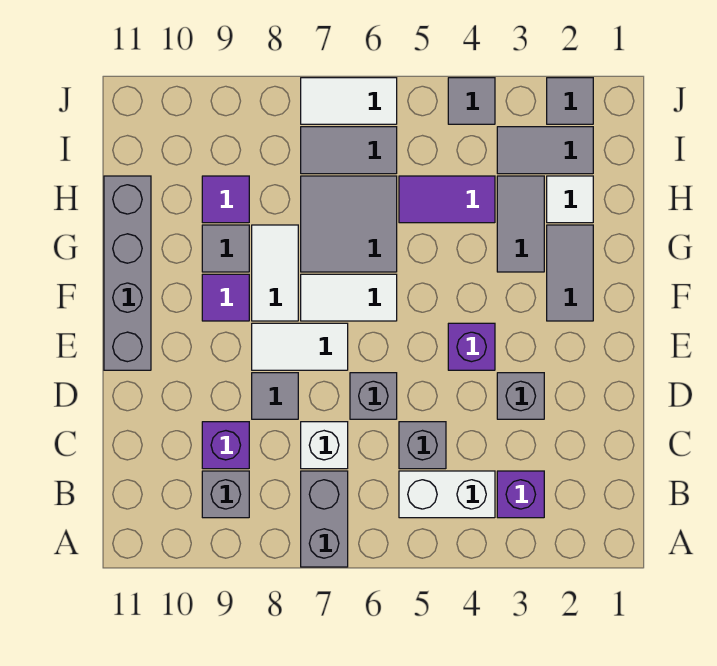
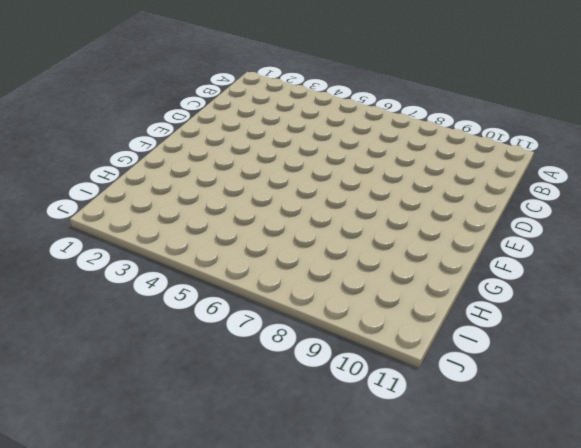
none -> grey 1x2 brick [301,471,348,567]
none -> purple 1x1 brick [497,471,544,518]
none -> white 1x2 brick [399,471,495,518]

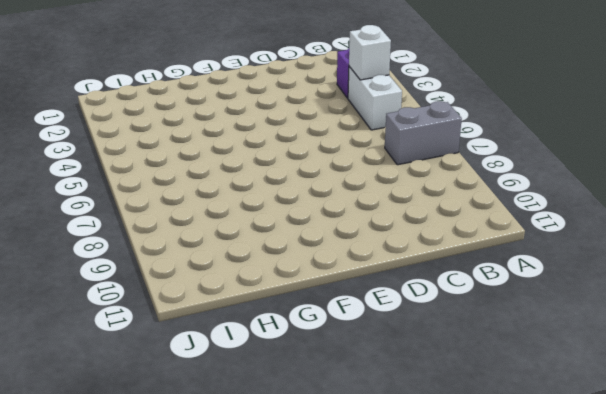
white 1x1 brick [349,25,391,80] -> white 1x1 brick moved to [301,422,348,469]
none -> grey 1x1 brick [202,471,249,518]
none -> grey 1x1 brick [399,422,446,469]
none -> purple 1x1 brick [202,422,249,469]

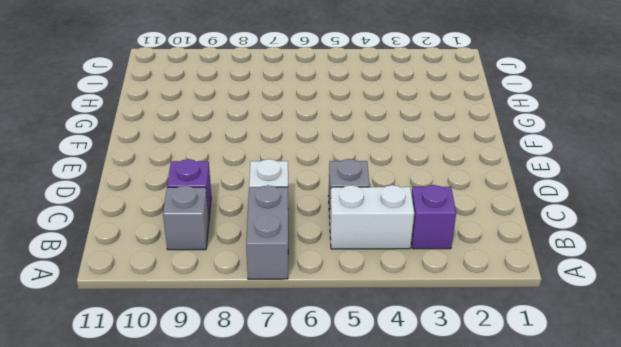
none -> grey 1x1 brick [497,373,544,419]
none -> grey 1x1 brick [350,373,397,419]
none -> grey 1x1 tile [252,373,298,419]

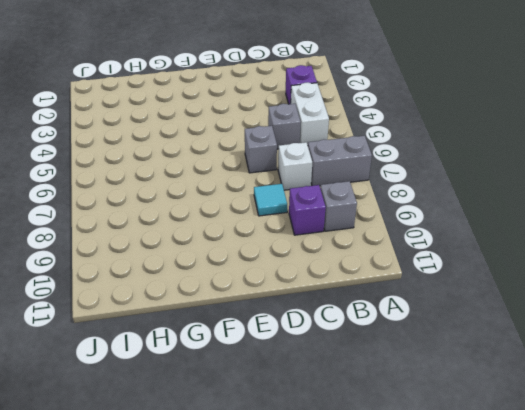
cyan 1x1 tile [254,184,287,216] -> grey 1x1 tile [252,373,298,419]
none -> grey 1x1 brick [497,373,544,419]
none -> purple 1x1 brick [448,323,495,370]
none -> white 1x2 tile [252,323,348,370]

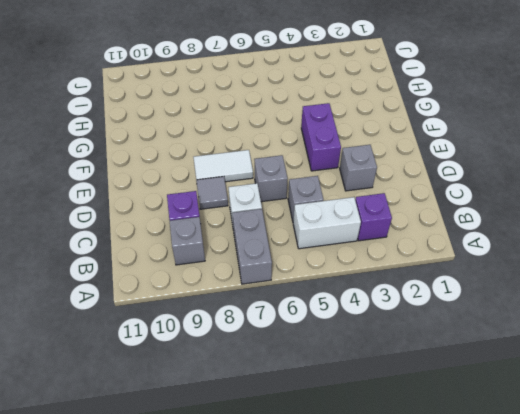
purple 1x2 brick [301,103,341,171] -> purple 1x1 brick [448,323,495,370]
none -> grey 1x4 brick [104,176,151,370]
none -> grey 1x2 tile [547,225,593,321]
none -> white 1x2 tile [301,274,397,321]

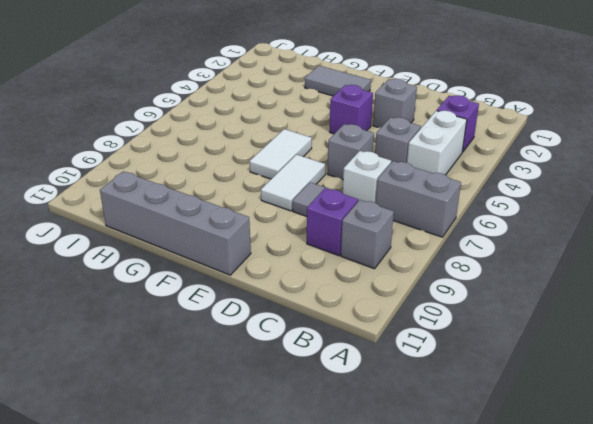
none -> white 1x2 tile [252,225,298,321]
none -> purple 1x1 tile [202,274,249,321]
none -> grey 1x2 tile [497,176,544,272]

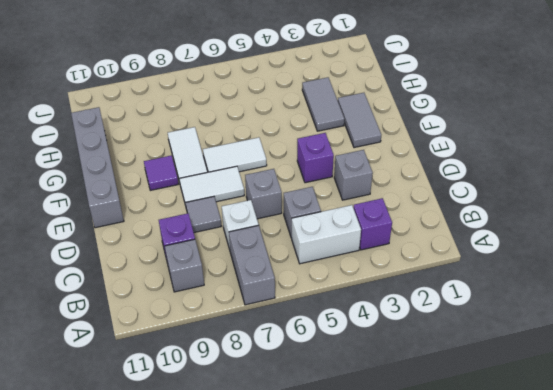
none -> grey 2x2 tile [301,176,397,272]
none -> grey 1x1 tile [202,225,249,272]
none -> white 1x1 tile [547,176,593,223]

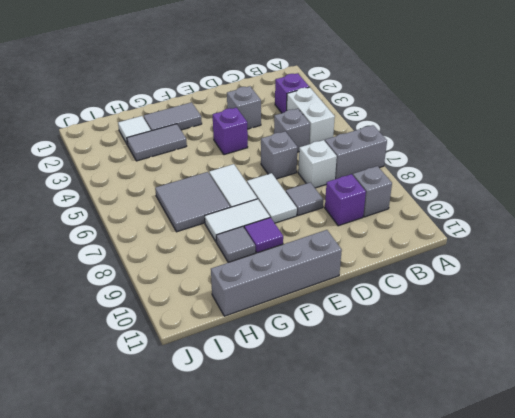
none -> purple 1x2 tile [399,176,495,223]
none -> purple 1x1 tile [202,176,249,223]
none -> grey 1x2 tile [497,127,593,174]

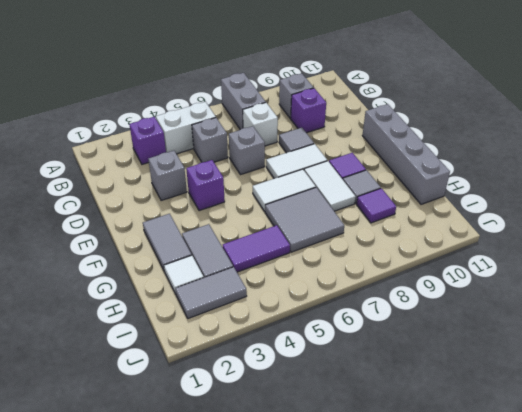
none -> grey 1x2 tile [301,127,397,174]
none -> grey 1x1 tile [547,78,593,124]
none -> grey 1x1 tile [448,78,495,124]

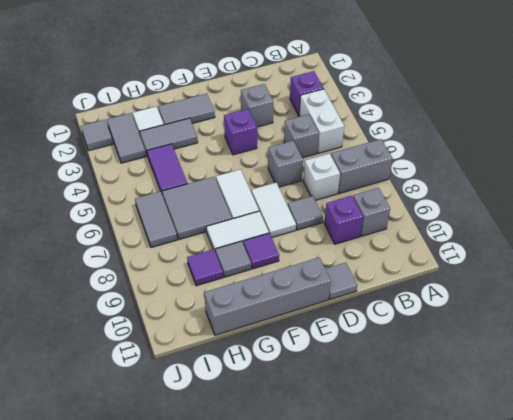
grey 1x1 tile [325,263,357,299] -> grey 1x1 tile moved to [448,78,495,124]
none -> white 1x2 tile [301,78,397,124]

